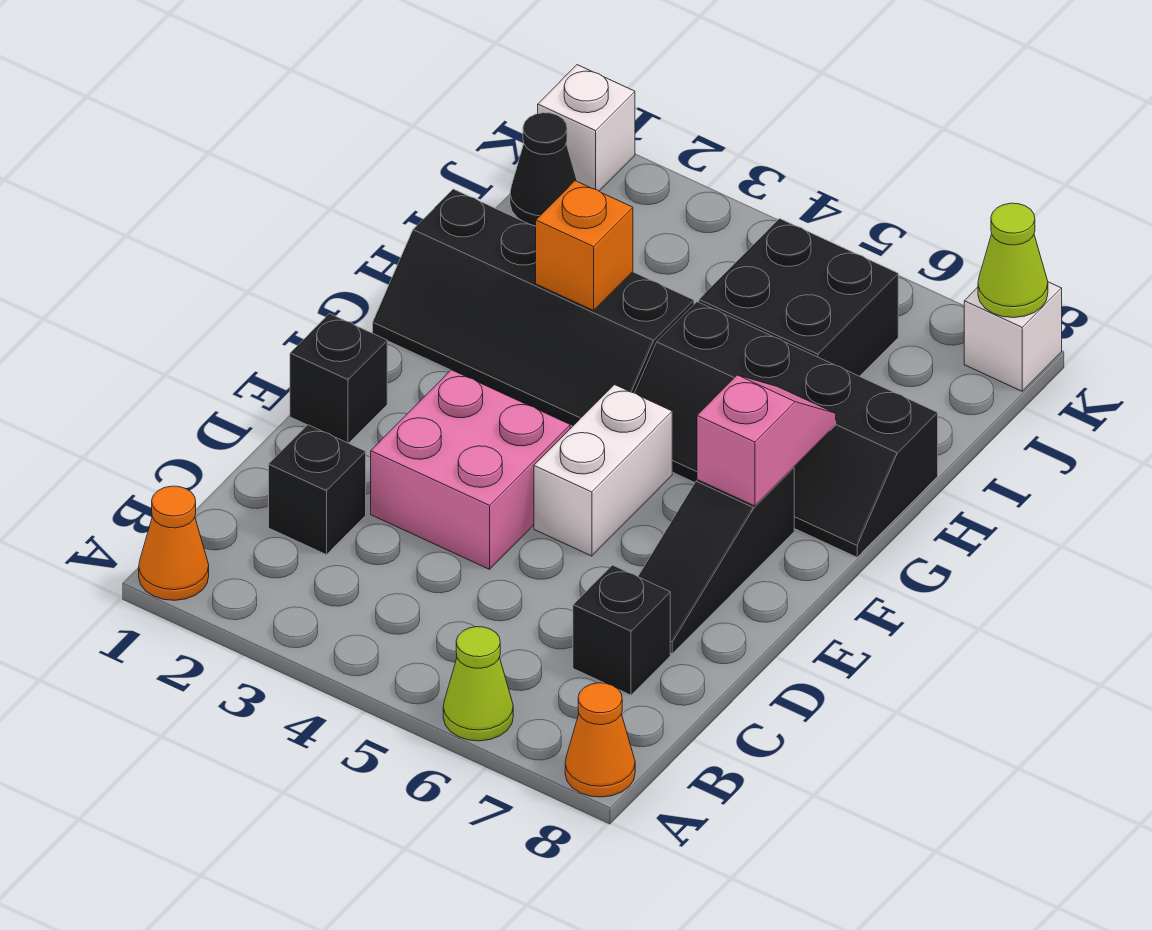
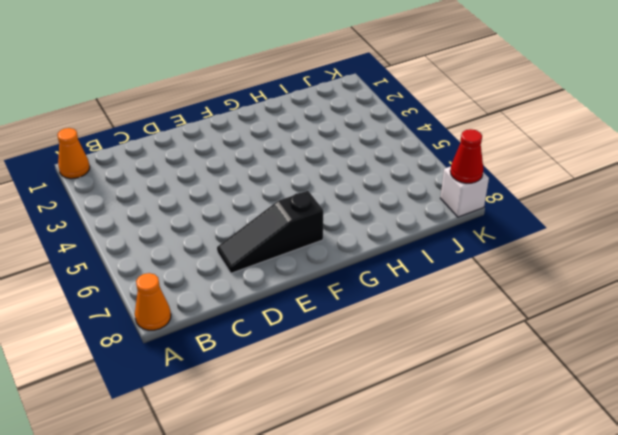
red 1x1 cone [450,129,483,183] -> lime 1x1 cone [978,203,1048,318]
none -> lime 1x1 cone [443,627,513,741]
none -> black 1x1 brick [269,425,366,555]
none -> black 1x1 brick [573,565,670,695]

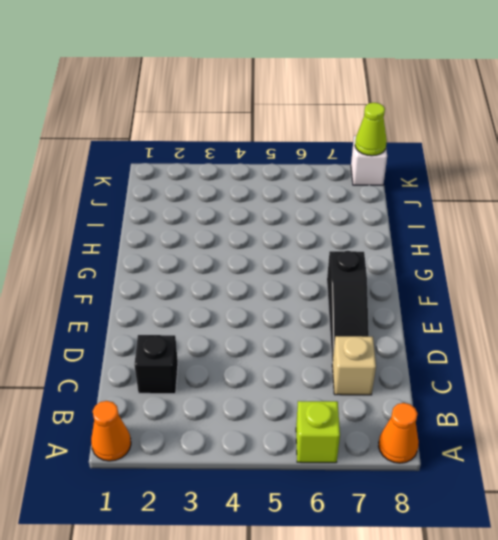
lime 1x1 brick [296,401,340,463] -> lime 1x1 cone [443,627,513,741]
tan 1x1 brick [332,336,376,395] -> black 1x1 brick [573,565,670,695]
none -> pink 2x2 brick [371,370,570,569]
none -> black 1x1 brick [290,314,387,443]
none -> white 1x2 brick [534,385,672,556]

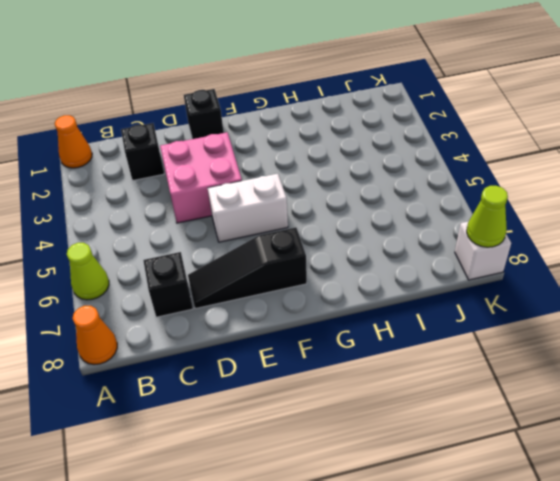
none -> black 2x4 slope [373,189,694,426]
none -> black 2x4 slope [635,302,938,557]
none -> black 2x2 brick [699,219,898,376]

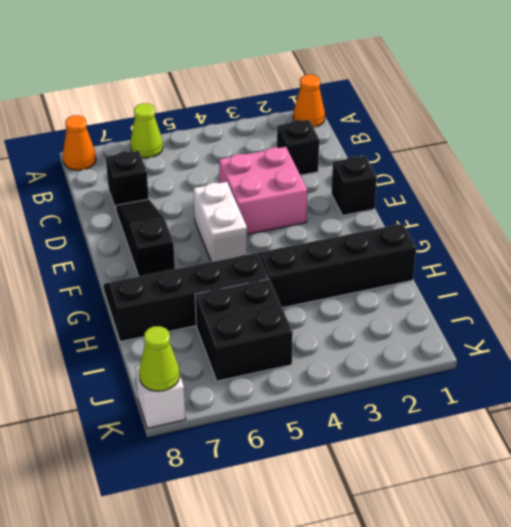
none -> black 1x1 cone [510,113,577,226]
none -> white 1x1 brick [538,65,635,191]
none -> pink 1x2 slope [697,375,836,506]

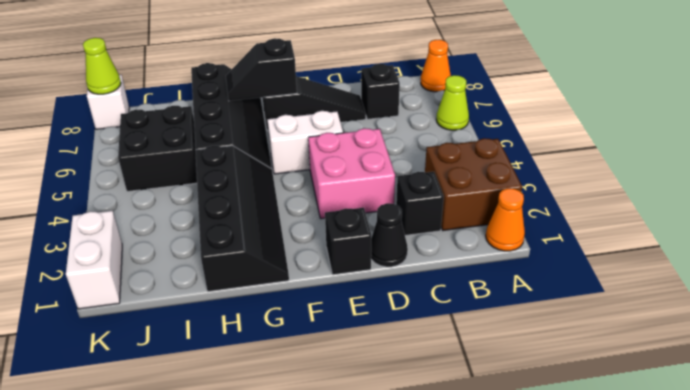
brown 2x2 brick [425,138,522,230] -> none
black 1x1 cone [371,203,408,267] -> black 1x1 cone moved to [510,113,577,226]
black 1x2 slope [226,38,297,101] -> pink 1x2 slope [697,375,836,506]
white 1x2 brick [66,211,122,309] -> white 1x1 brick [538,65,635,191]
none -> orange 1x1 brick [536,181,633,311]

